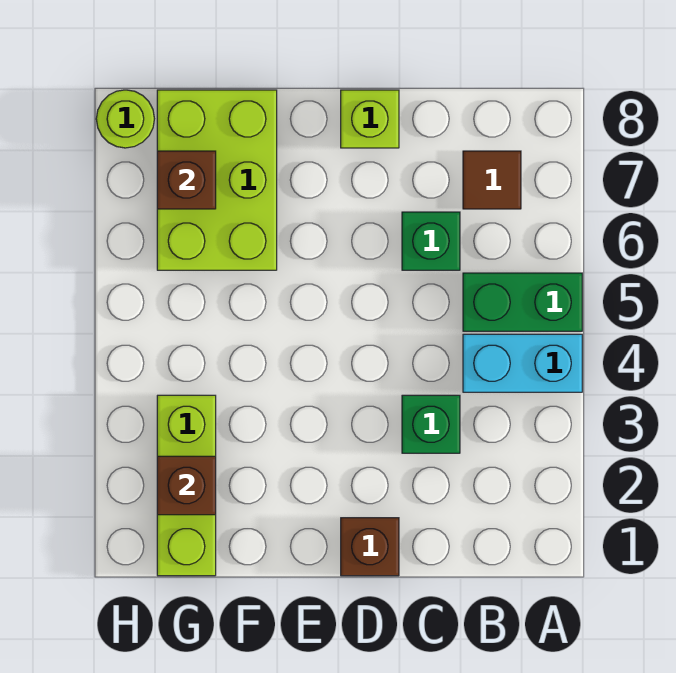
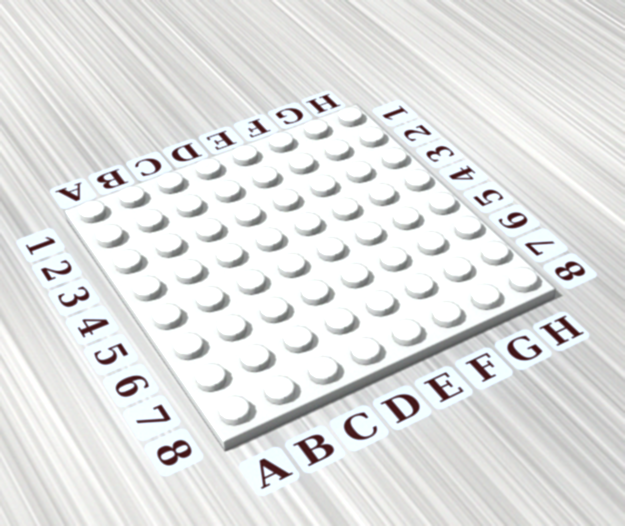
none -> cyan 1x2 brick [463,334,582,392]
none -> green 1x2 brick [463,273,582,331]
none -> brown 1x1 tile [463,151,521,209]

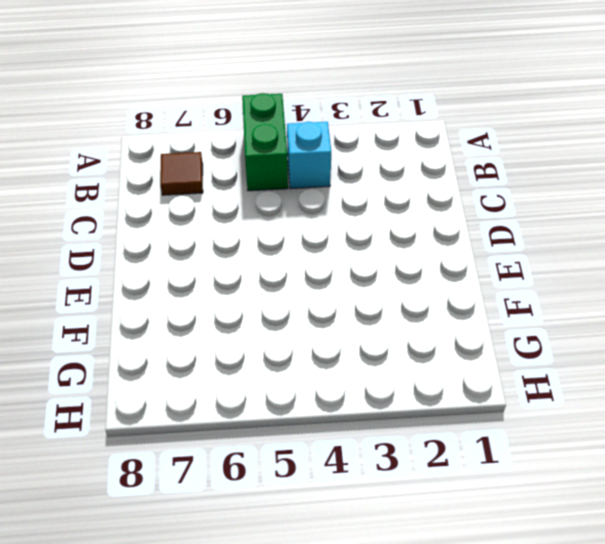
cyan 1x1 brick [287,122,331,189] -> cyan 1x2 brick [463,334,582,392]
none -> green 1x1 brick [402,395,460,453]
none -> green 1x1 brick [402,212,460,270]
none -> brown 1x1 brick [341,518,399,576]

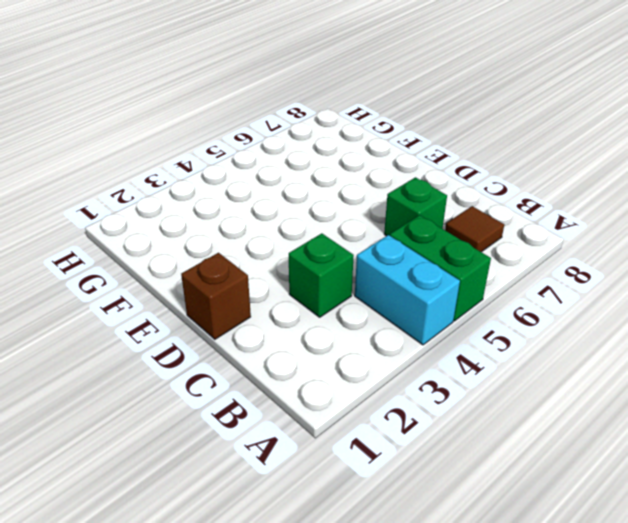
none -> lime 1x1 brick [341,90,399,148]
none -> lime 2x3 brick [157,90,277,270]
none -> lime 1x3 brick [157,395,216,576]

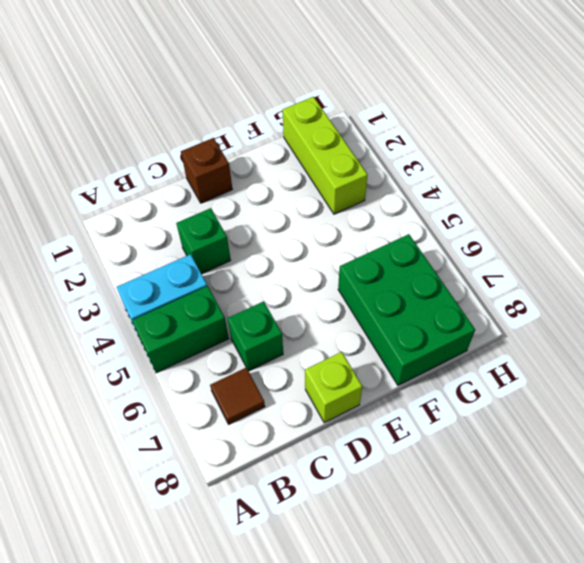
green 2x3 brick [338,234,475,385] -> lime 2x3 brick [157,90,277,270]
none -> lime 1x1 round brick [96,90,154,148]
none -> brown 1x1 brick [157,456,216,515]
none -> brown 1x1 brick [157,151,216,209]

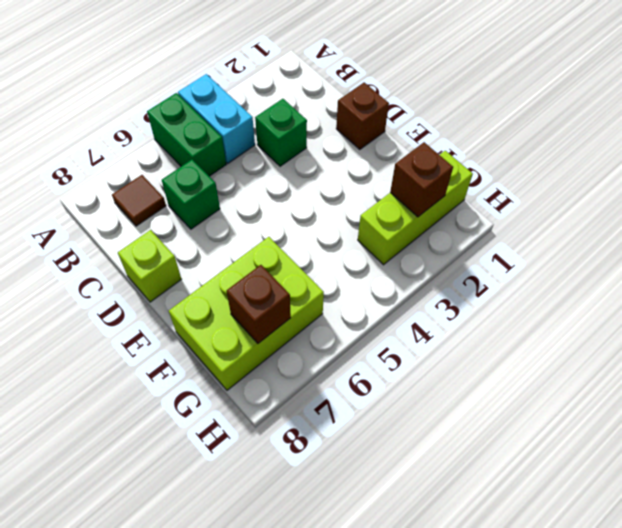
none -> lime 1x1 round brick [96,90,154,148]

